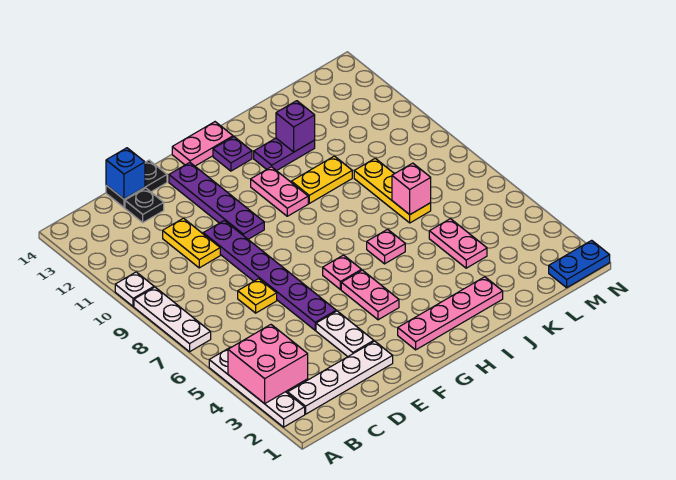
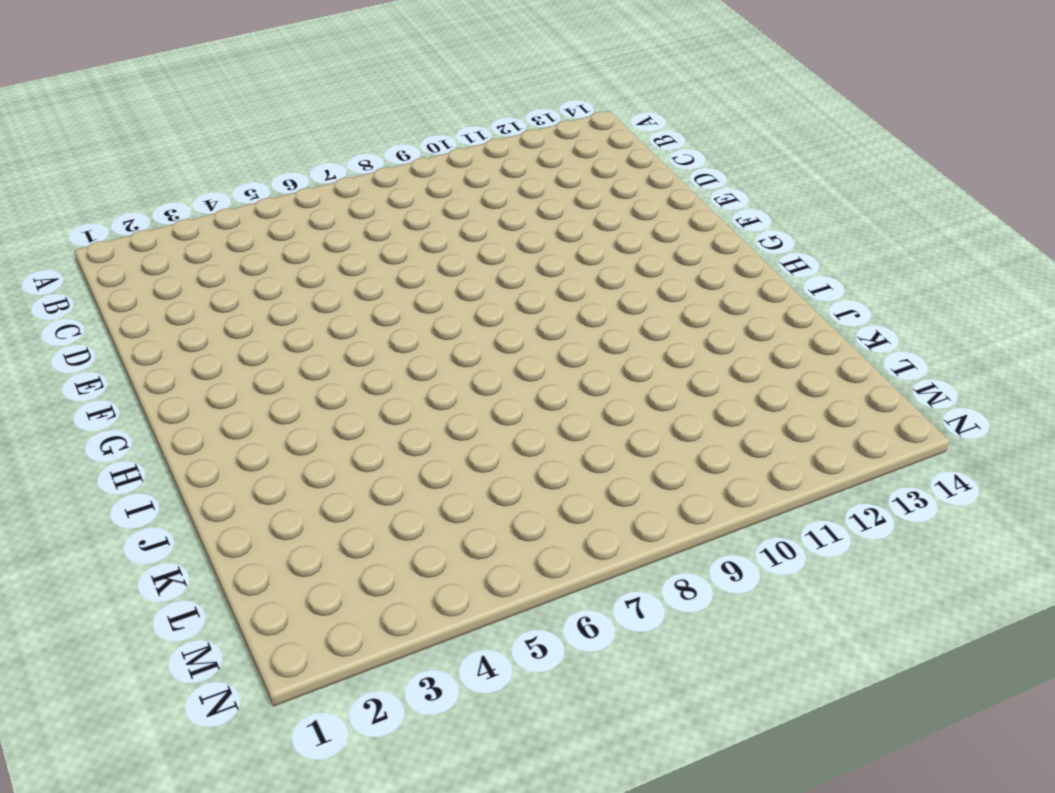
none -> white 1x4 plate [209,348,305,427]
none -> white 1x3 plate [134,287,211,352]
none -> white 1x1 plate [115,272,154,306]

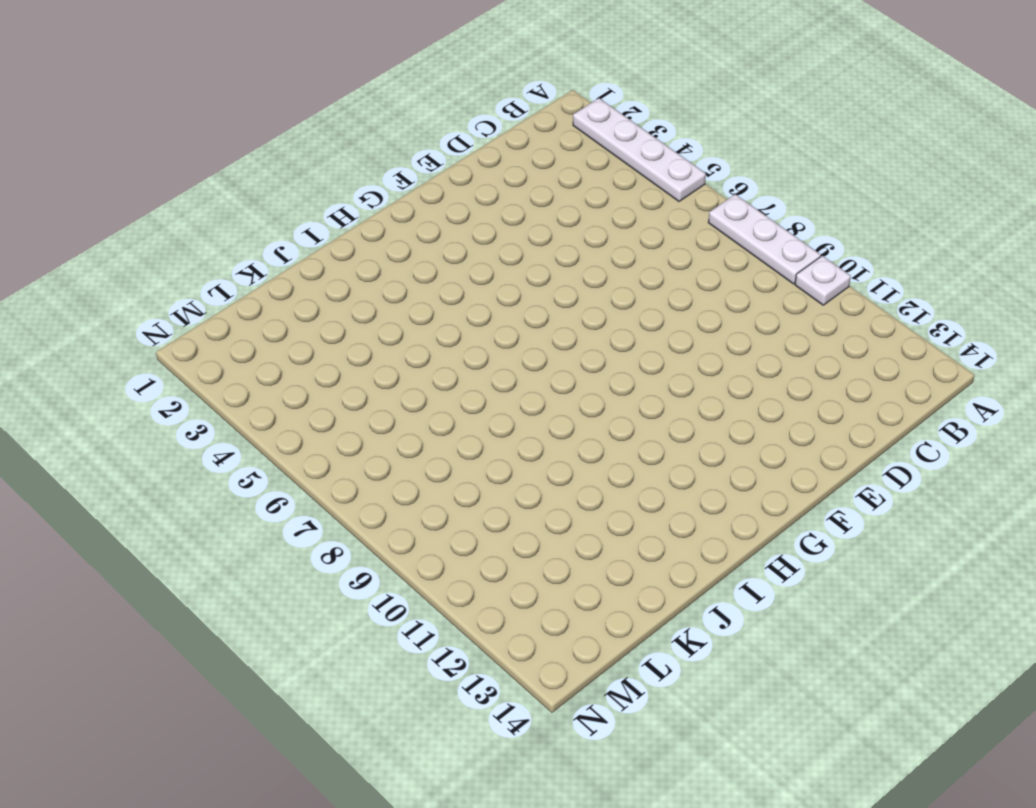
none -> white 1x4 plate [288,341,393,414]
none -> yellow 1x1 plate [238,279,277,313]
none -> yellow 1x2 plate [163,218,220,268]

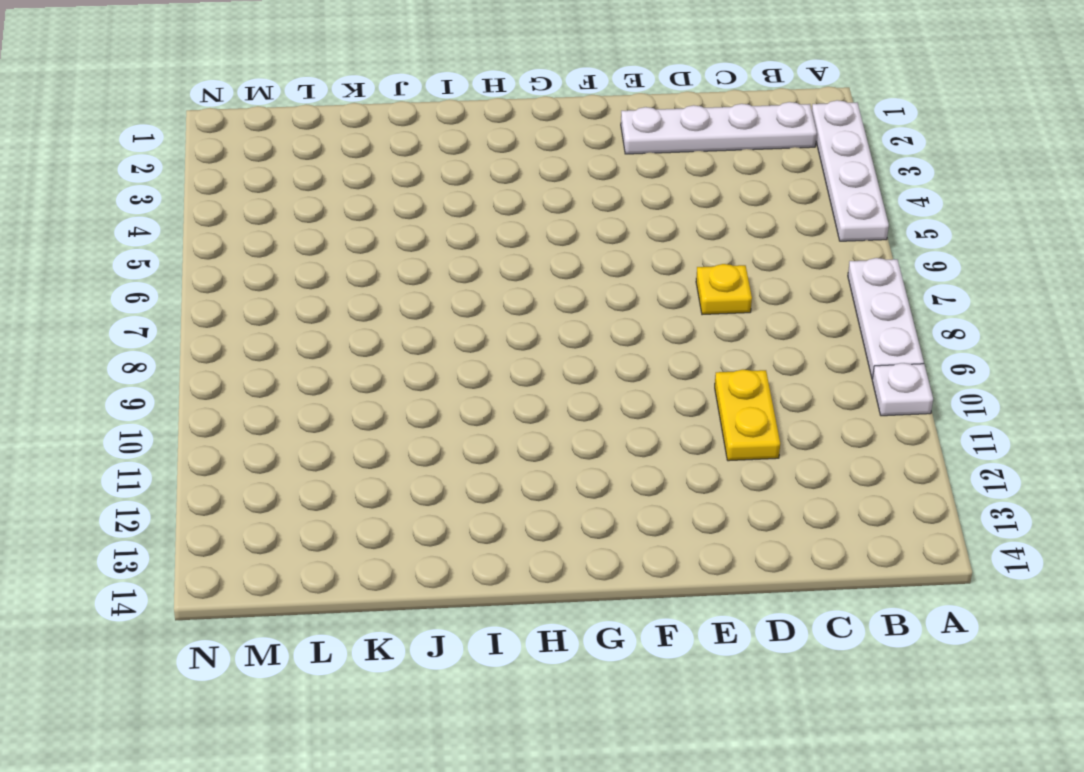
none -> black 1x1 plate [125,188,164,222]
none -> black 1x2 plate [106,160,167,207]
none -> white 1x2 plate [316,311,374,356]

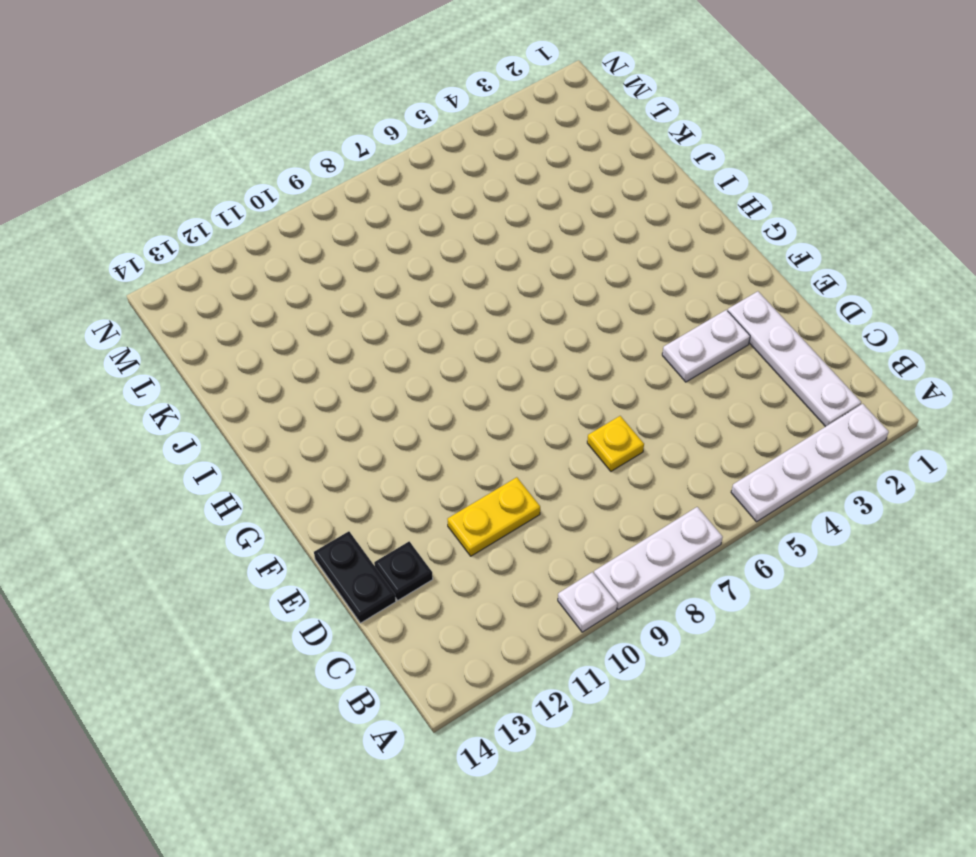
none -> purple 1x6 plate [203,221,336,330]
none -> purple 1x4 plate [169,163,264,239]
none -> pink 1x4 plate [398,277,503,350]

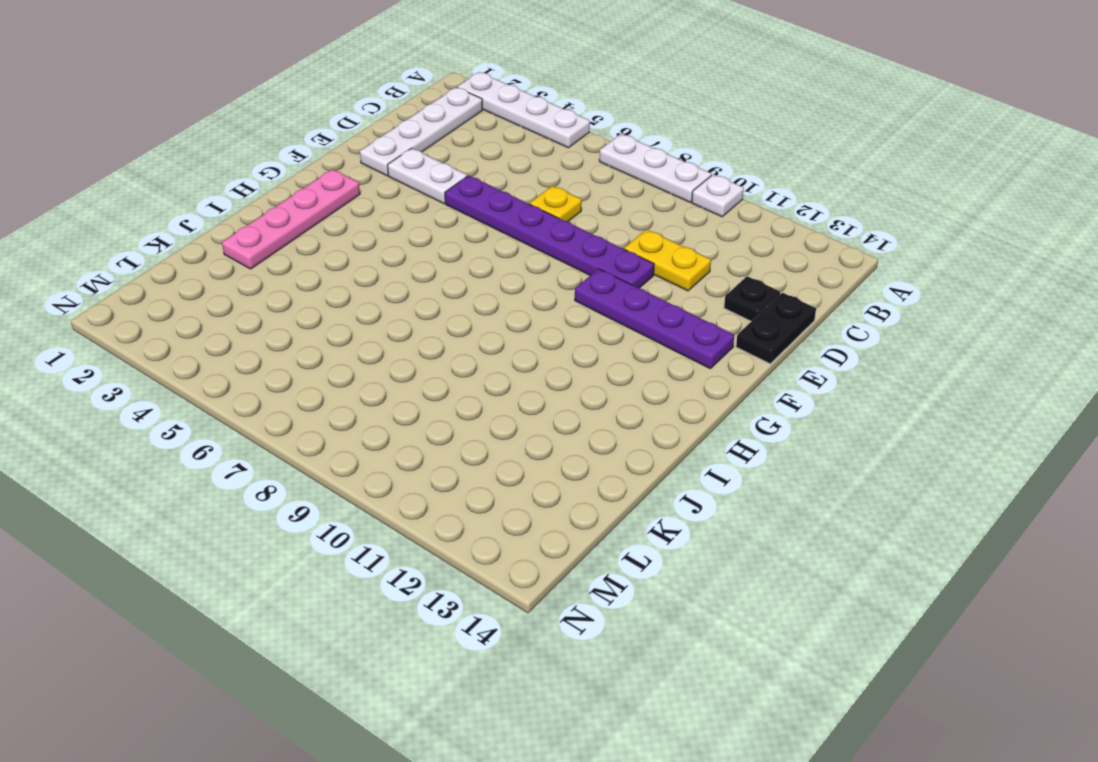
none -> pink 1x2 plate [341,270,399,320]
none -> pink 1x1 plate [323,255,361,290]
none -> pink 1x2 plate [172,122,233,166]

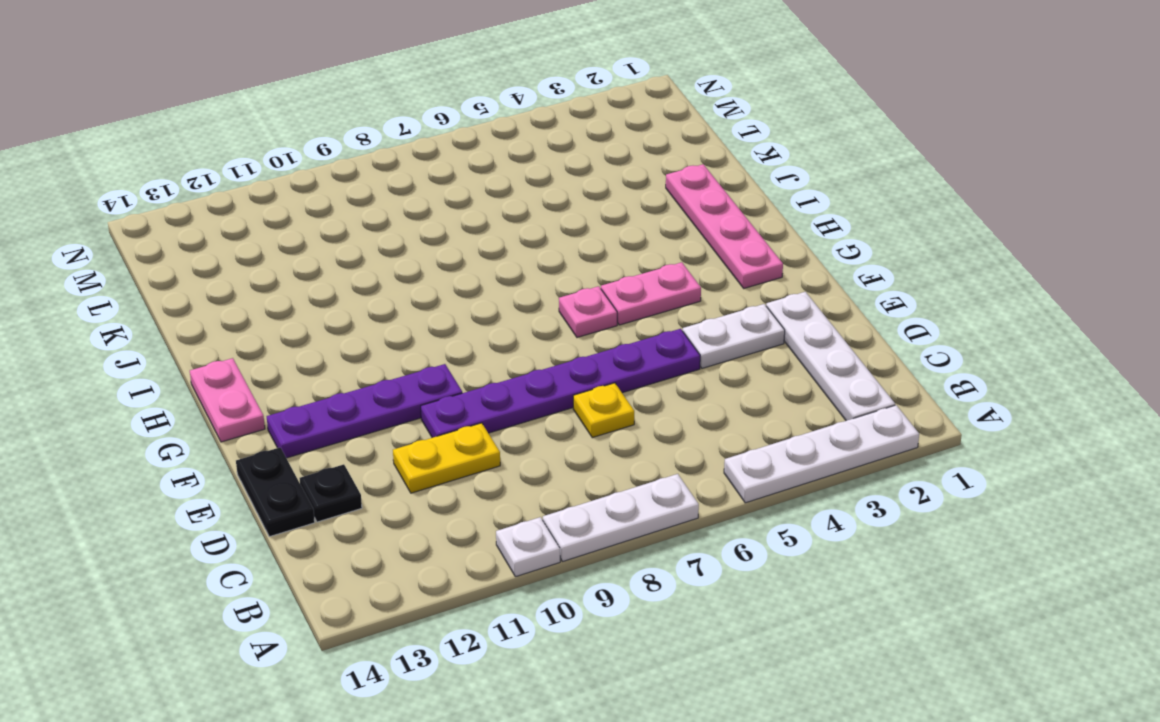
none -> pink 1x2 plate [251,167,308,216]
none -> purple 1x1 plate [213,137,252,171]
none -> pink 1x1 plate [367,229,405,264]

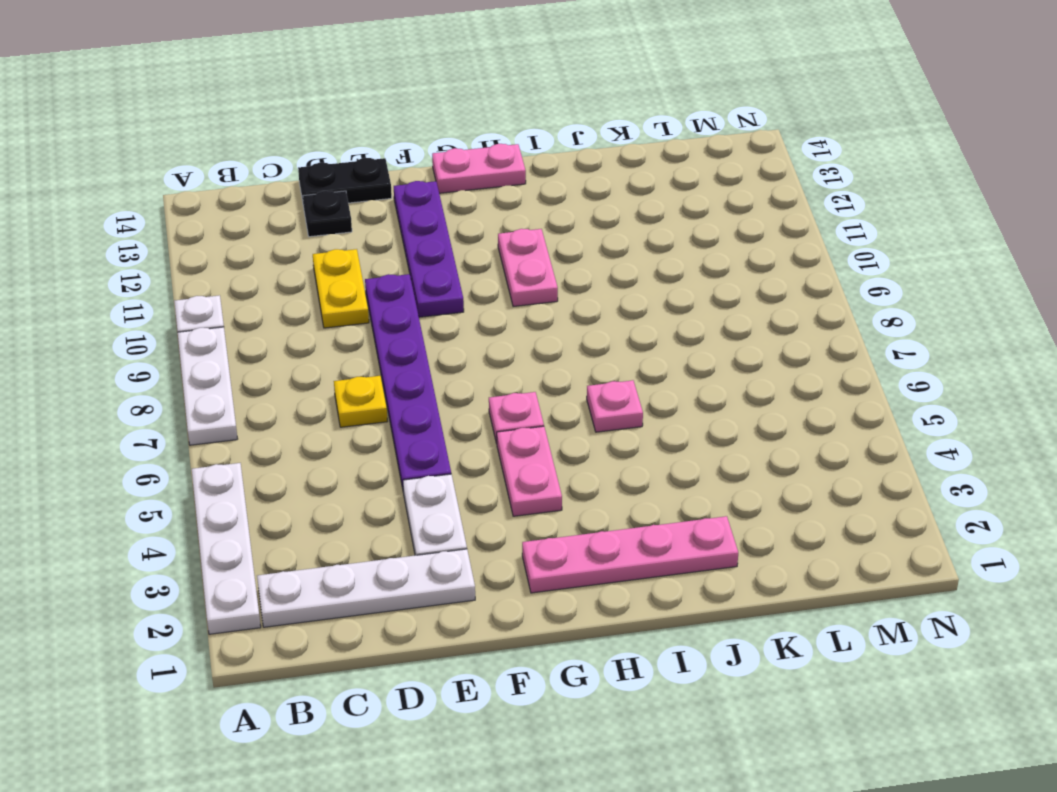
none -> purple 1x1 plate [213,137,252,171]
none -> yellow 1x2 plate [291,156,352,203]
none -> purple 1x2 plate [254,138,315,171]

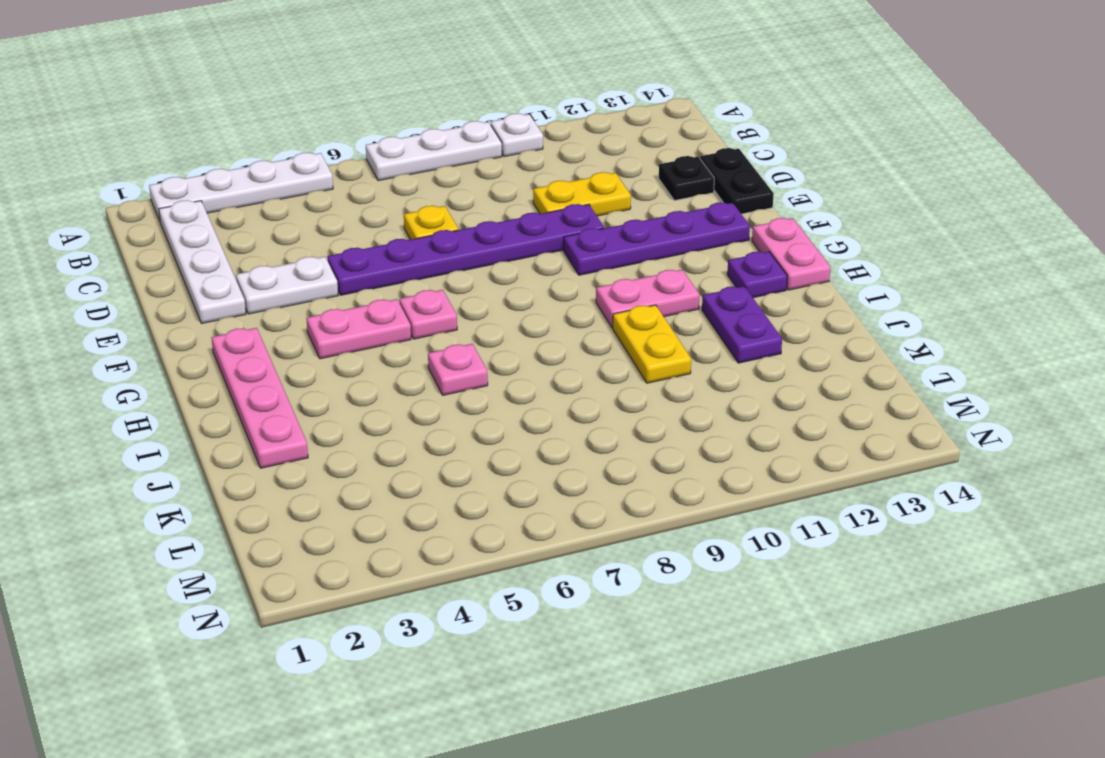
none -> pink 1x2 plate [429,219,487,268]
none -> yellow 1x3 plate [354,158,431,223]
none -> blue 1x2 plate [549,240,610,288]

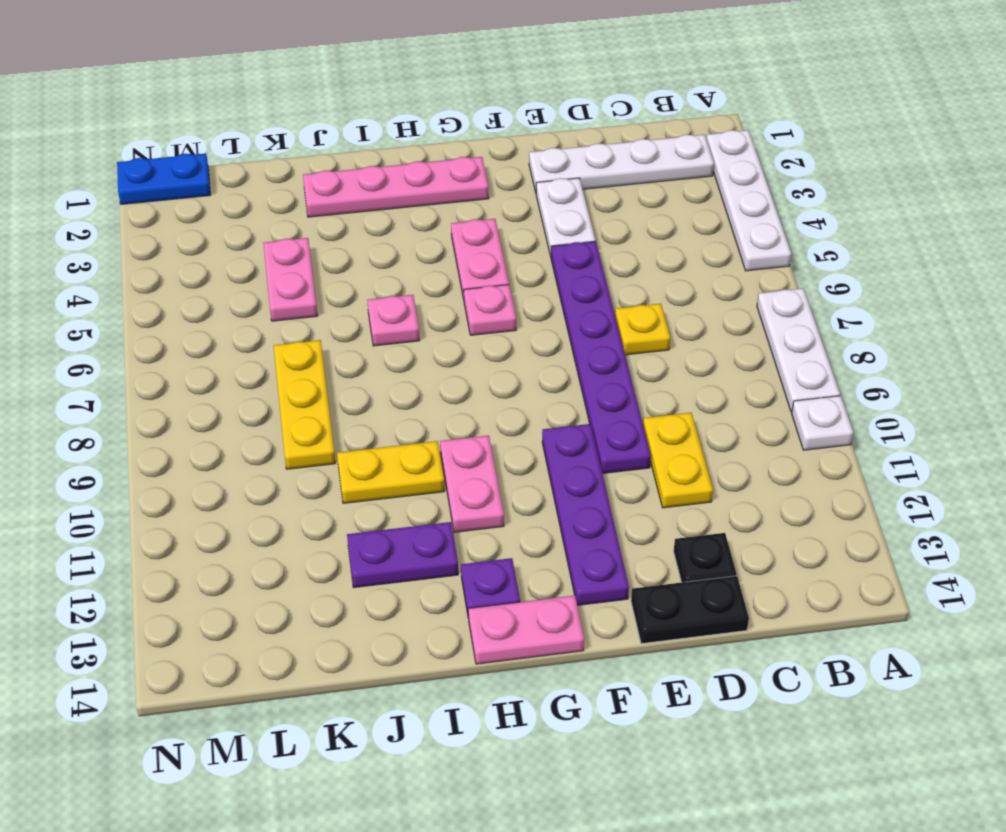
none -> pink 2x2 brick [228,325,308,404]
none -> blue 1x1 brick [106,148,145,199]
none -> purple 1x1 brick [276,101,315,152]

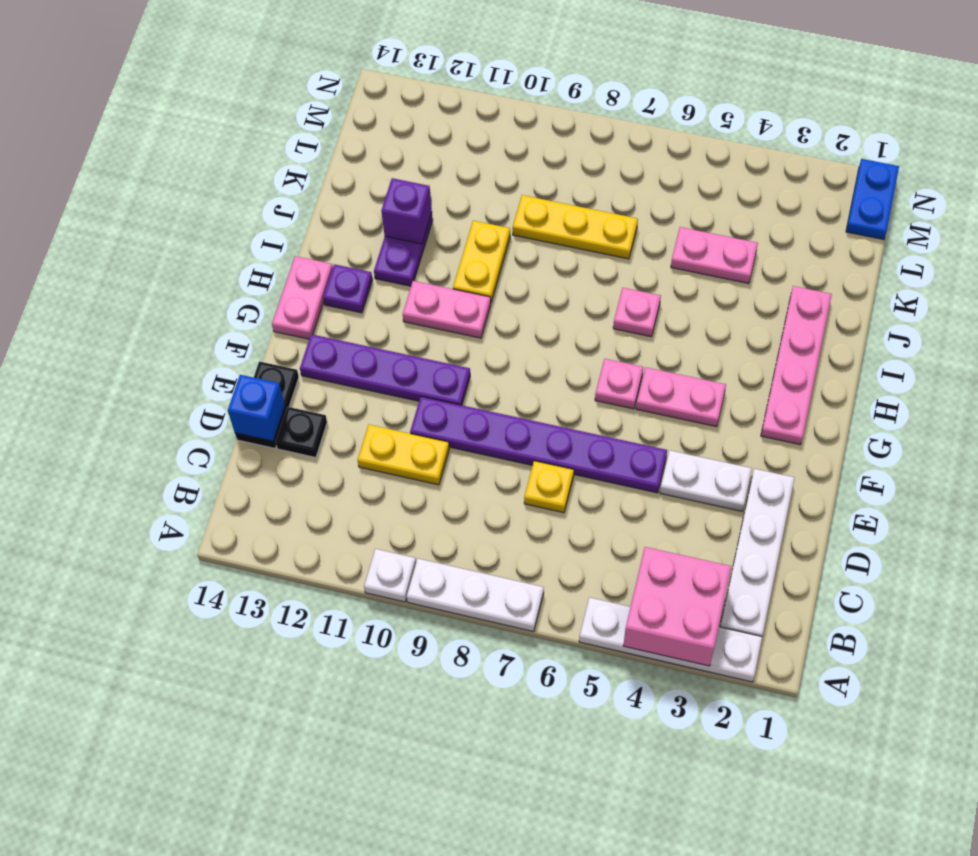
none -> pink 1x1 brick [392,163,431,215]

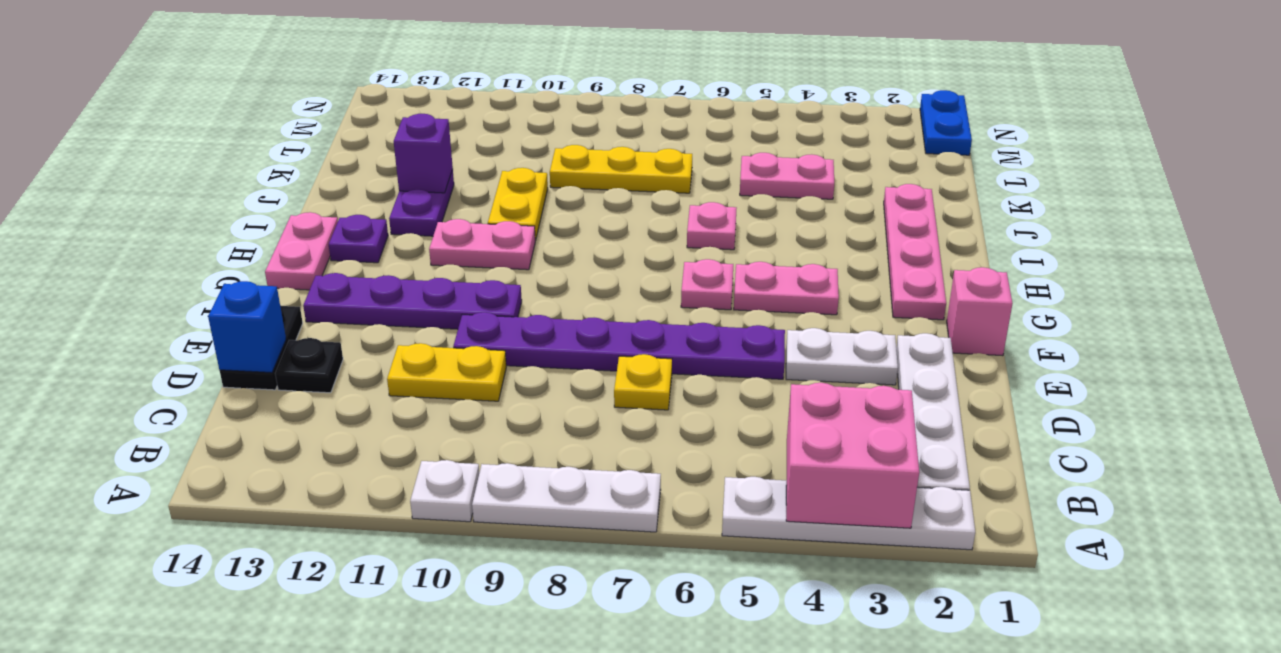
pink 1x1 brick [947,267,1013,356] -> pink 1x1 brick moved to [392,163,431,215]

